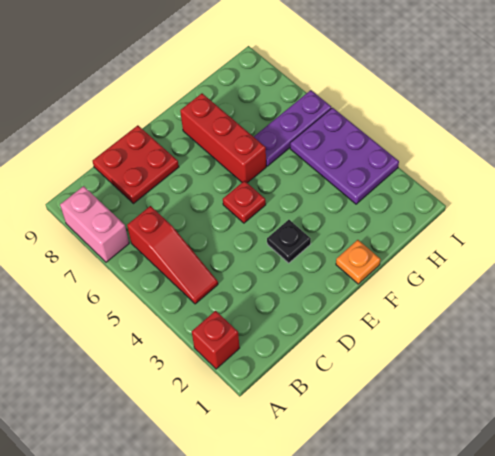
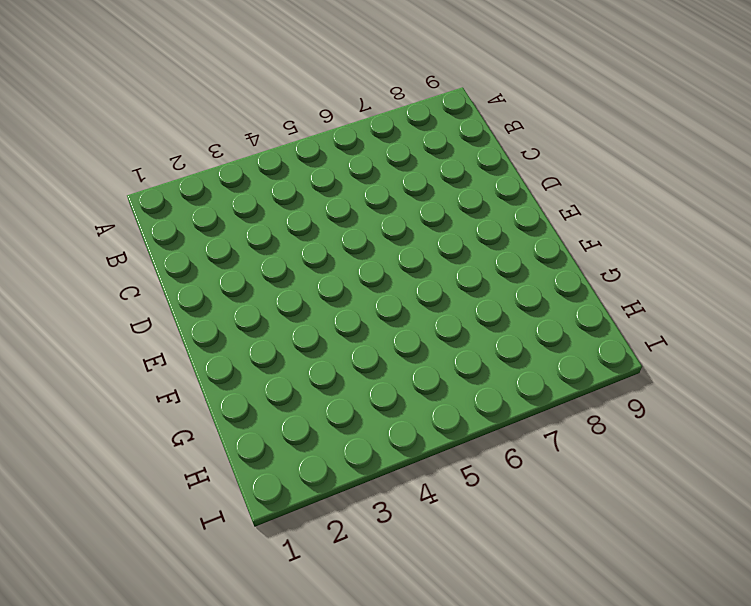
none -> red 1x1 brick [192,311,240,369]
none -> pink 1x2 brick [60,186,129,262]

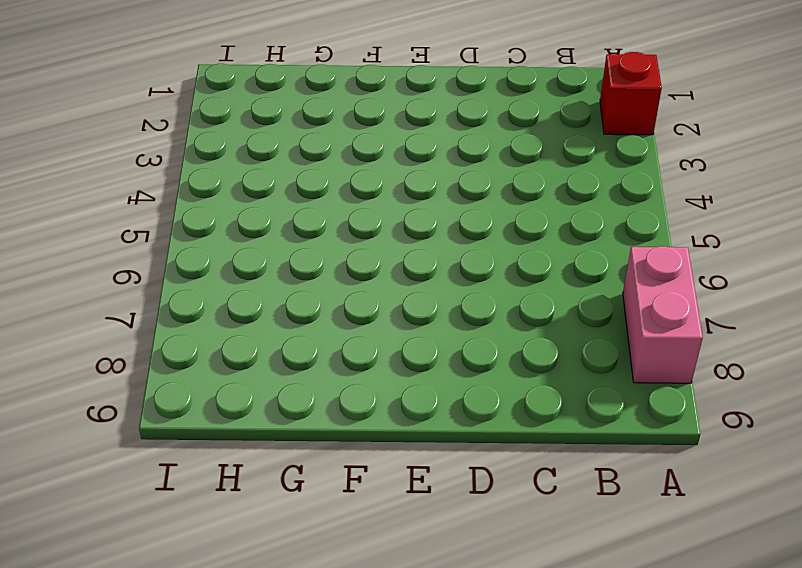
none -> red 1x3 slope [127,206,218,304]
none -> red 2x2 plate [93,125,179,204]

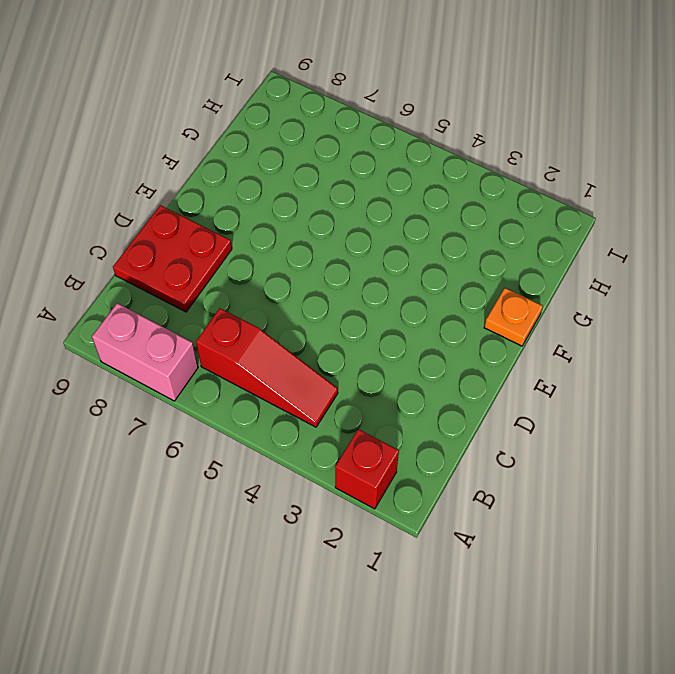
none -> black 1x1 plate [267,220,311,263]
none -> red 1x1 plate [223,181,266,223]

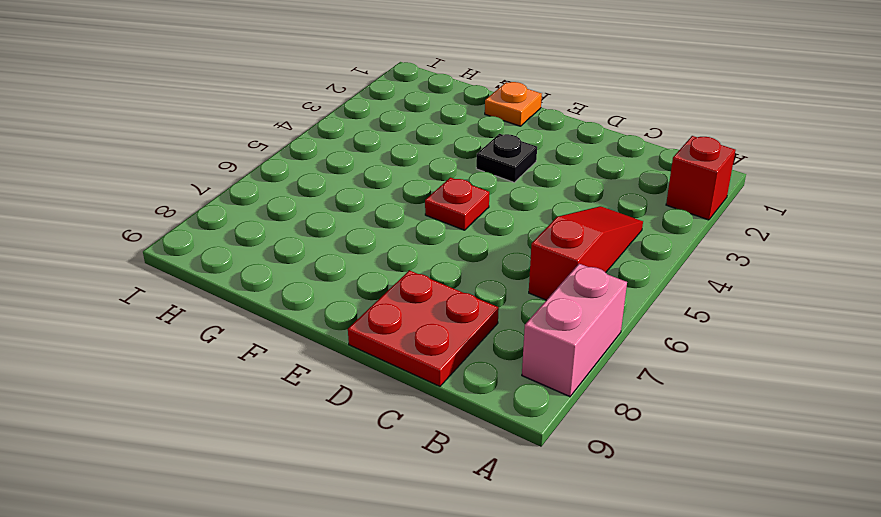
none -> red 1x3 brick [180,93,266,183]
none -> purple 1x3 plate [254,90,331,166]

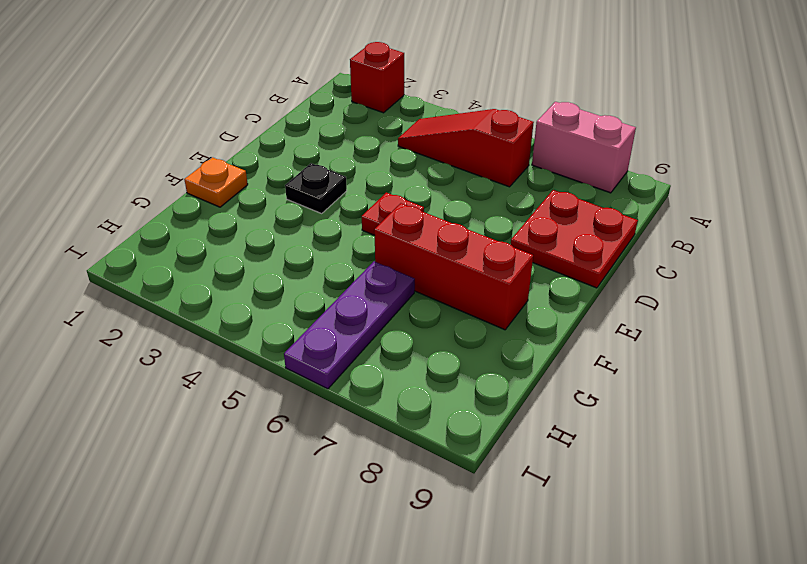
none -> purple 2x3 plate [290,108,399,204]

